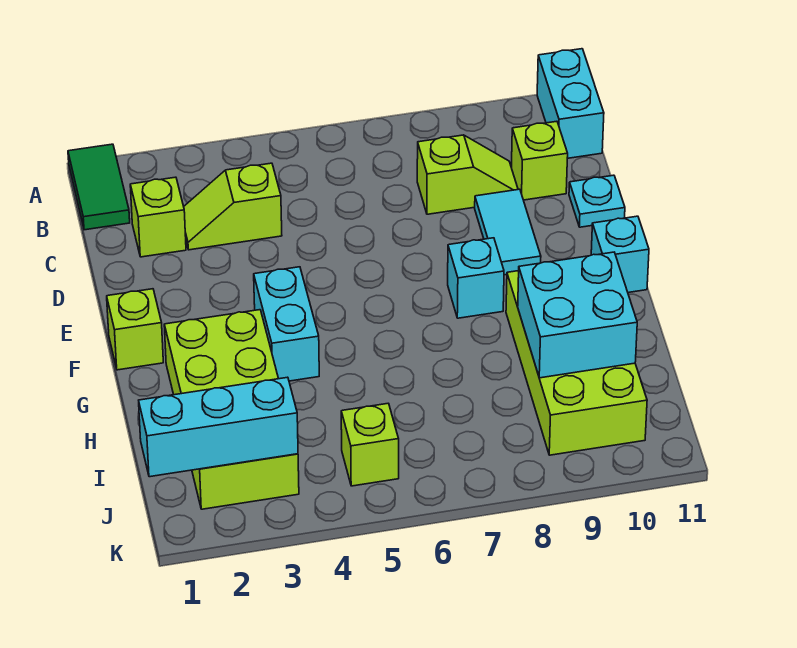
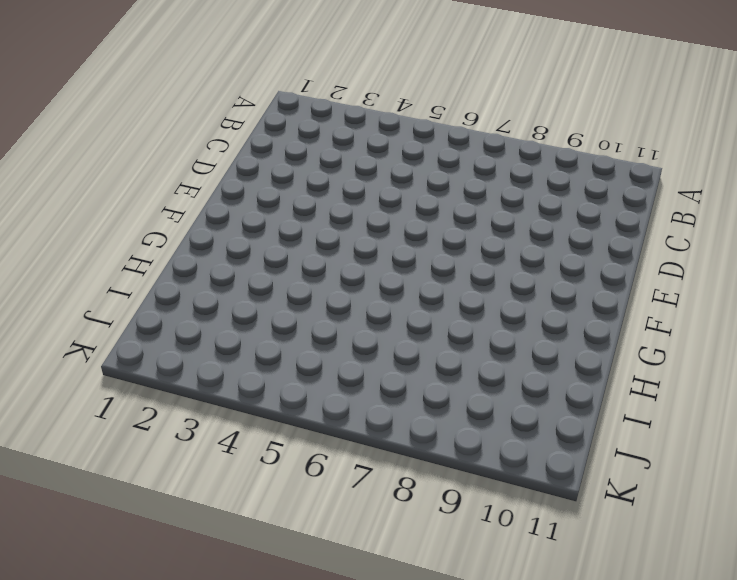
none -> green 1x2 tile [68,144,130,230]
none -> cyan 1x2 brick [537,49,604,158]
none -> lime 1x1 brick [130,177,186,257]

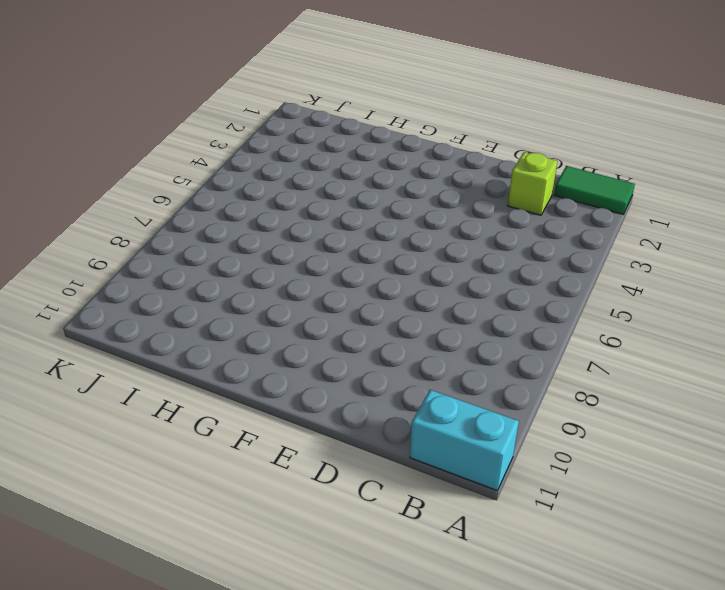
none -> lime 1x2 slope [184,163,282,250]
none -> lime 1x2 slope [417,135,518,214]
none -> lime 1x1 brick [511,121,568,200]

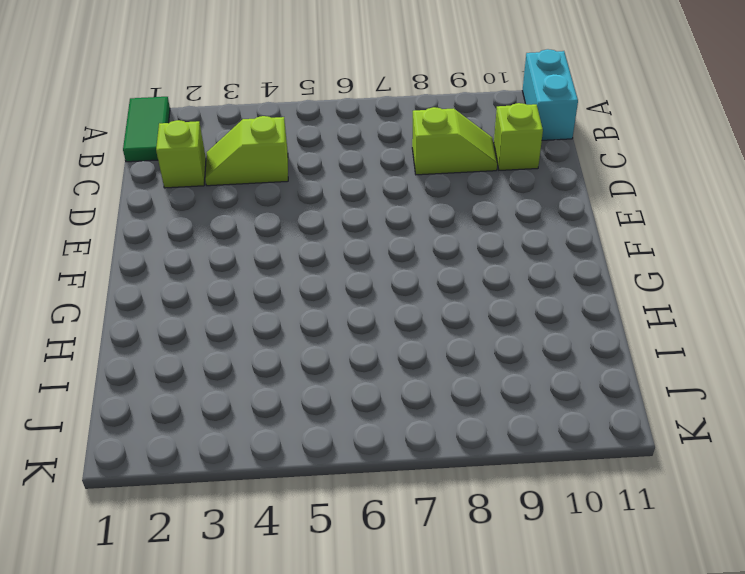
none -> cyan 1x2 tile [475,189,541,275]
none -> cyan 1x1 plate [569,175,625,227]
none -> lime 1x1 brick [107,289,163,370]

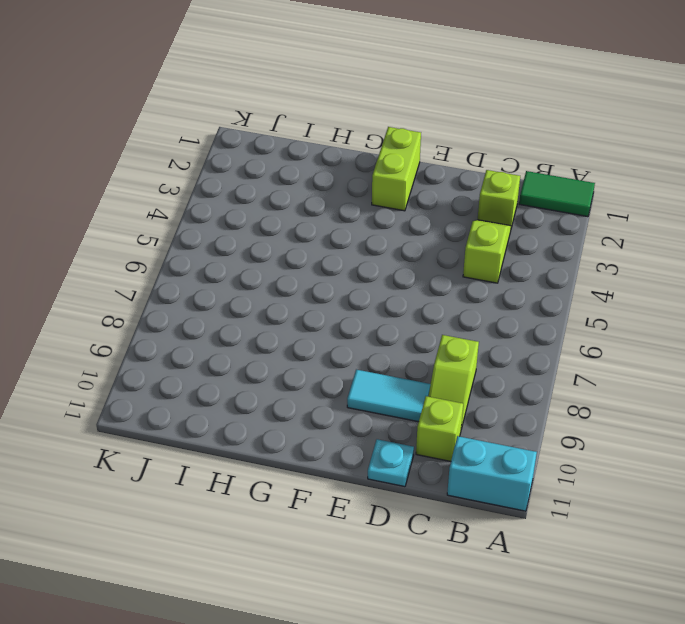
lime 1x2 brick [372,127,421,211] -> lime 1x1 brick [107,289,163,370]
none -> cyan 1x2 brick [254,267,319,381]
none -> cyan 1x1 brick [448,238,504,318]
none -> cyan 1x1 brick [591,216,649,293]

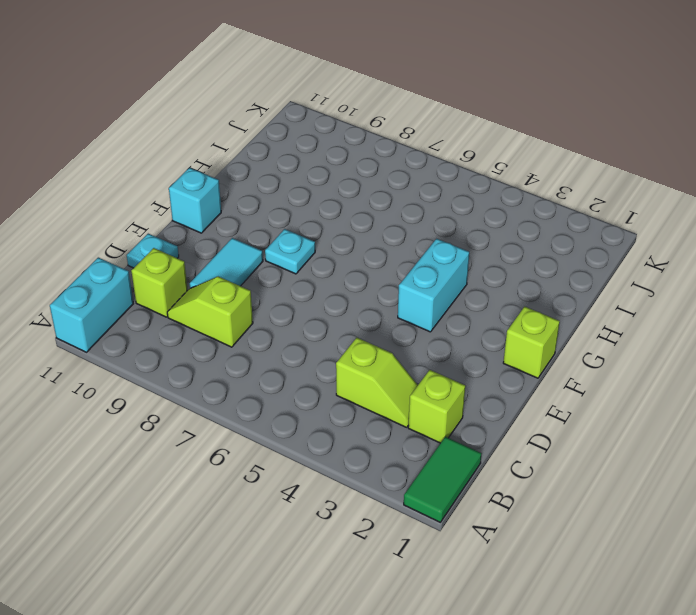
cyan 1x1 plate [265,229,315,274] -> cyan 1x1 brick [448,238,504,318]
none -> lime 2x4 brick [164,310,299,509]
none -> lime 2x4 brick [506,271,647,455]
none -> lime 1x1 brick [341,403,399,486]

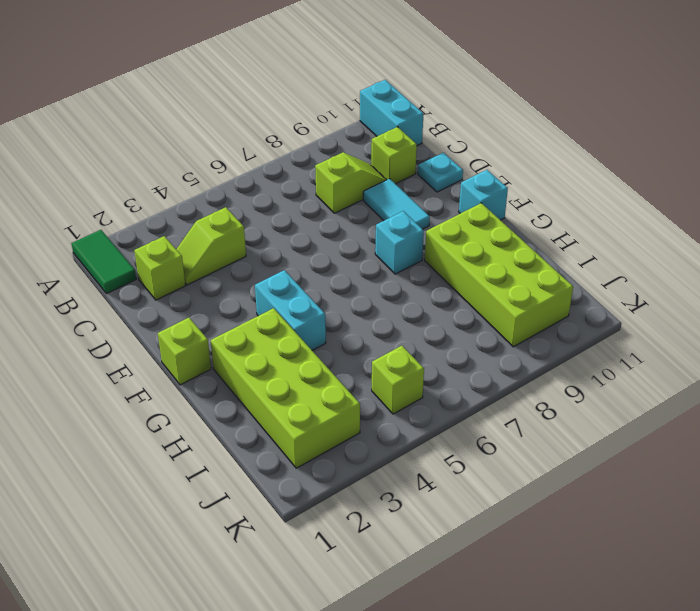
none -> cyan 2x2 brick [518,252,637,378]
none -> cyan 1x3 brick [139,377,298,477]

